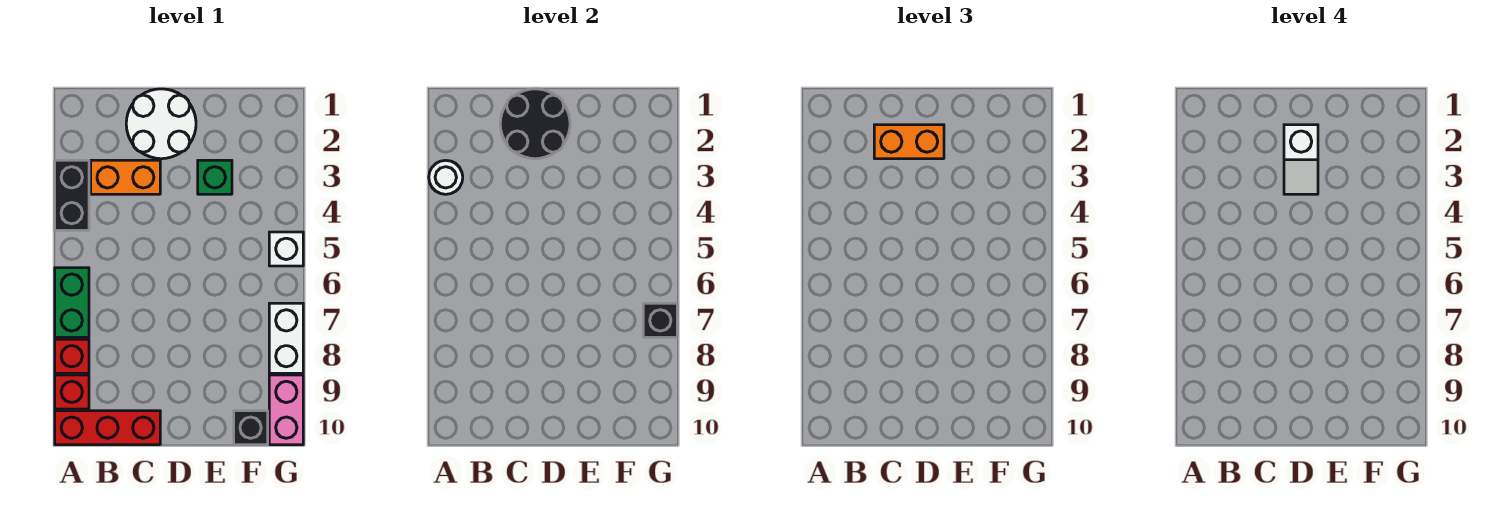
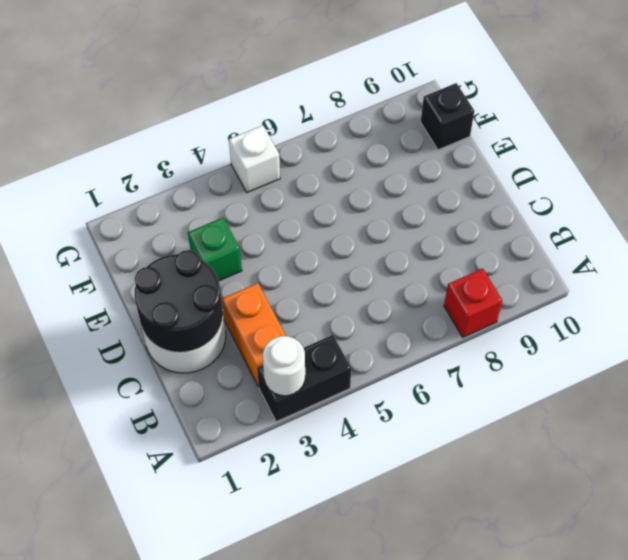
none -> green 1x2 brick [55,268,89,337]
none -> red 1x1 brick [55,375,89,409]
none -> red 1x3 brick [55,411,160,445]

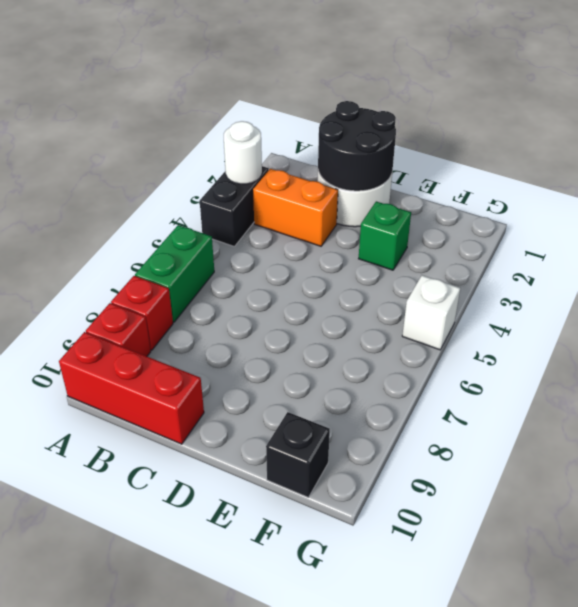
none -> white 1x2 brick [269,303,303,373]
none -> pink 1x2 brick [269,375,303,445]
none -> black 1x1 brick [643,303,677,337]

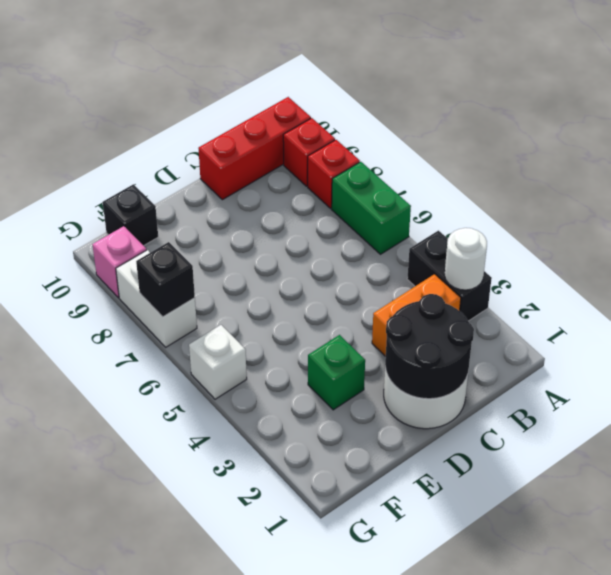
pink 1x1 brick [92,226,146,298] -> pink 1x2 brick [269,375,303,445]
none -> orange 1x2 brick [874,125,944,159]
none -> white 1x2 slope [1284,125,1318,194]

